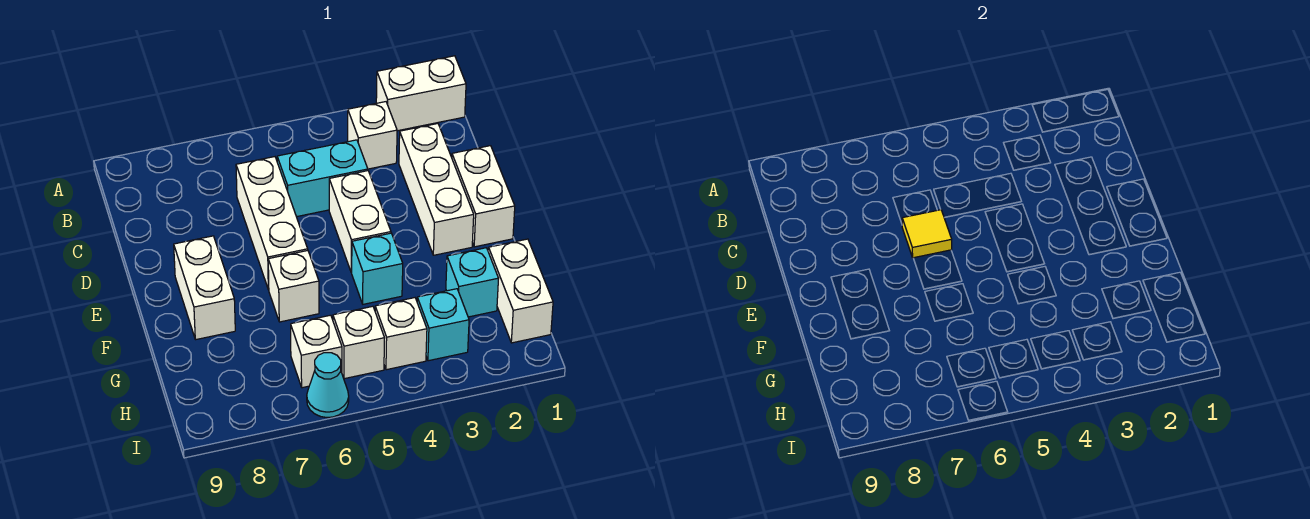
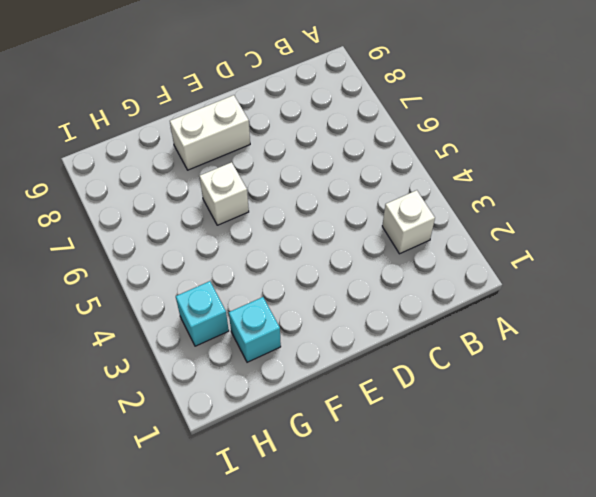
none -> white 1x2 brick [376,56,466,131]
none -> white 1x3 brick [399,124,474,255]
none -> cyan 1x2 brick [277,140,368,217]

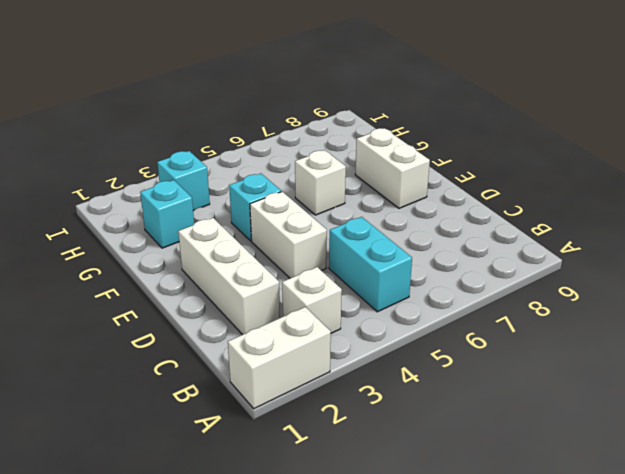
cyan 1x2 brick [329,217,412,312] -> cyan 1x2 brick turned to [277,140,368,217]
none -> white 1x3 brick [236,157,308,290]
none -> white 1x2 brick [452,146,515,247]
none -> white 1x2 brick [488,239,553,343]

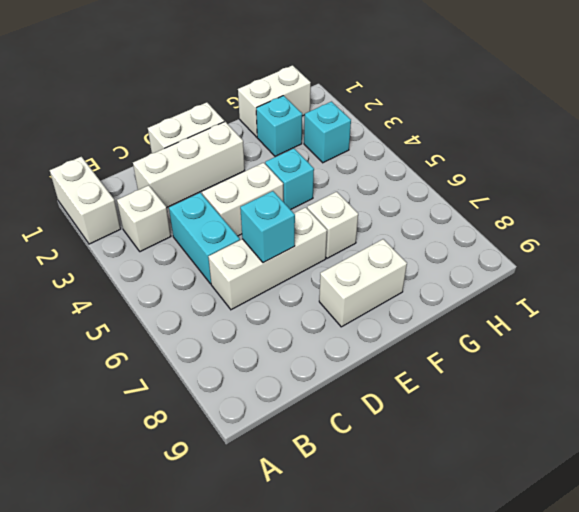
cyan 1x1 brick [240,191,295,263] -> yellow 1x1 tile [902,210,952,258]
none -> white 1x1 brick [375,298,427,370]
none -> white 1x1 brick [333,306,385,379]
none -> white 1x1 brick [291,315,342,388]

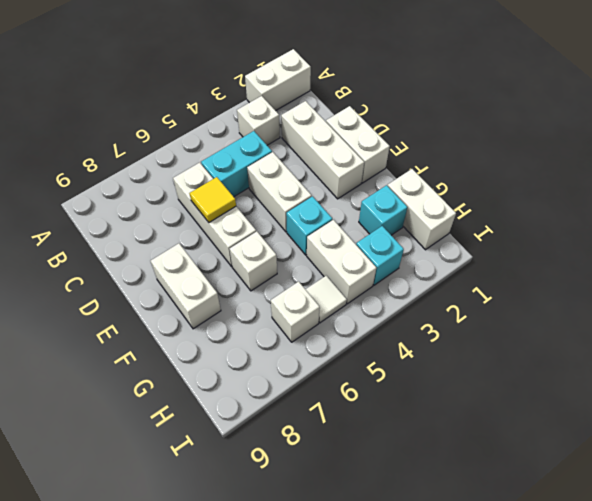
white 1x2 brick [307,220,376,304] -> white 1x1 brick [375,298,427,370]
white 1x1 tile [305,276,347,323] -> white 1x1 brick [333,306,385,379]
none -> cyan 1x1 cone [307,353,349,418]

